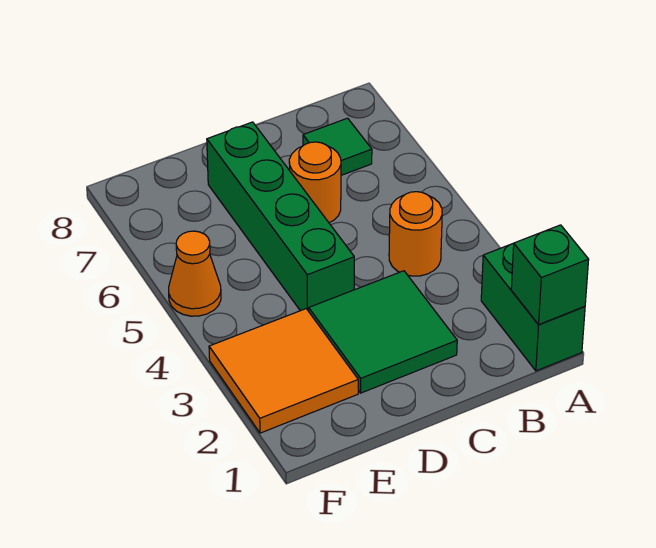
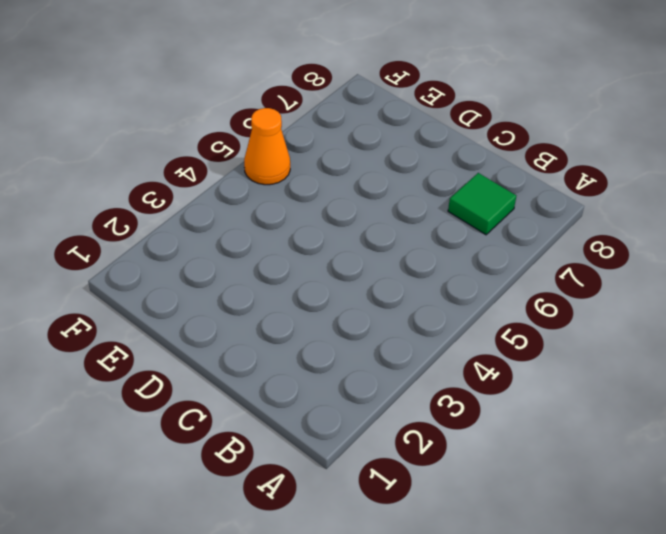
none -> green 1x2 brick [481,243,585,371]
none -> orange 1x1 round brick [389,192,442,276]

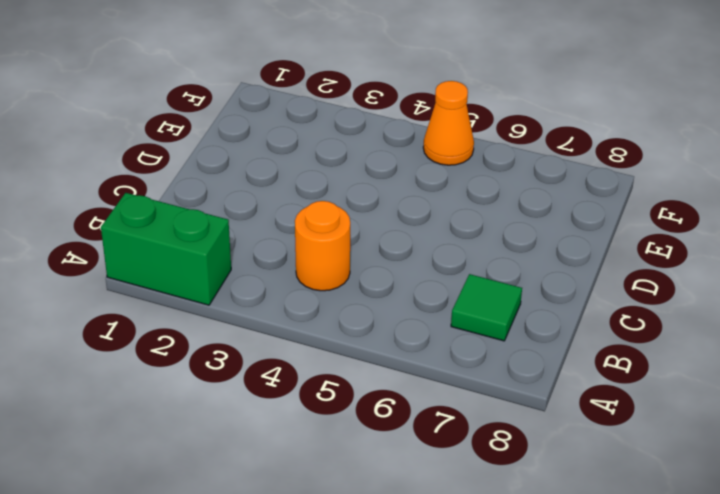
none -> green 2x2 tile [309,271,457,393]
none -> orange 1x1 round brick [289,142,341,223]

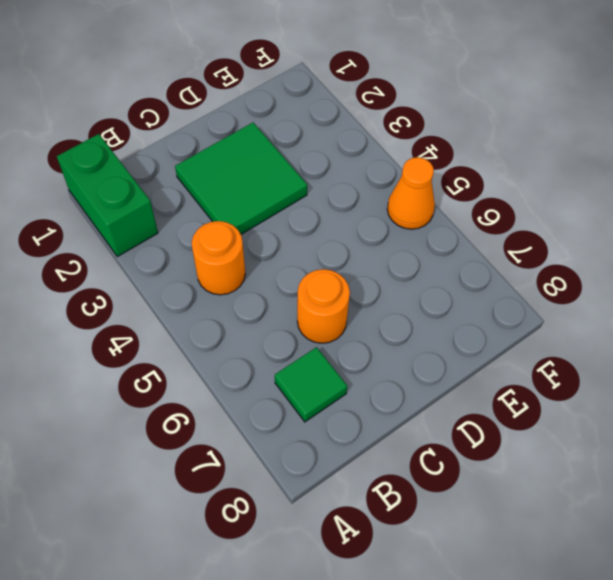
none -> green 1x4 brick [207,122,354,311]
none -> orange 2x2 tile [209,309,358,433]

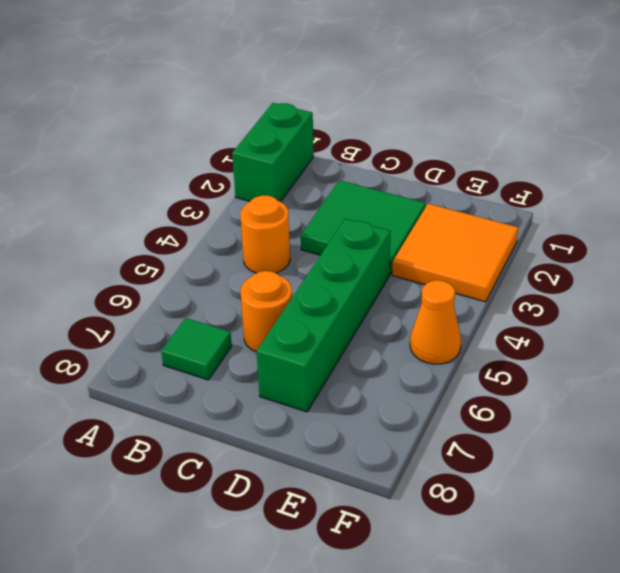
none -> green 1x1 brick [511,225,589,325]

